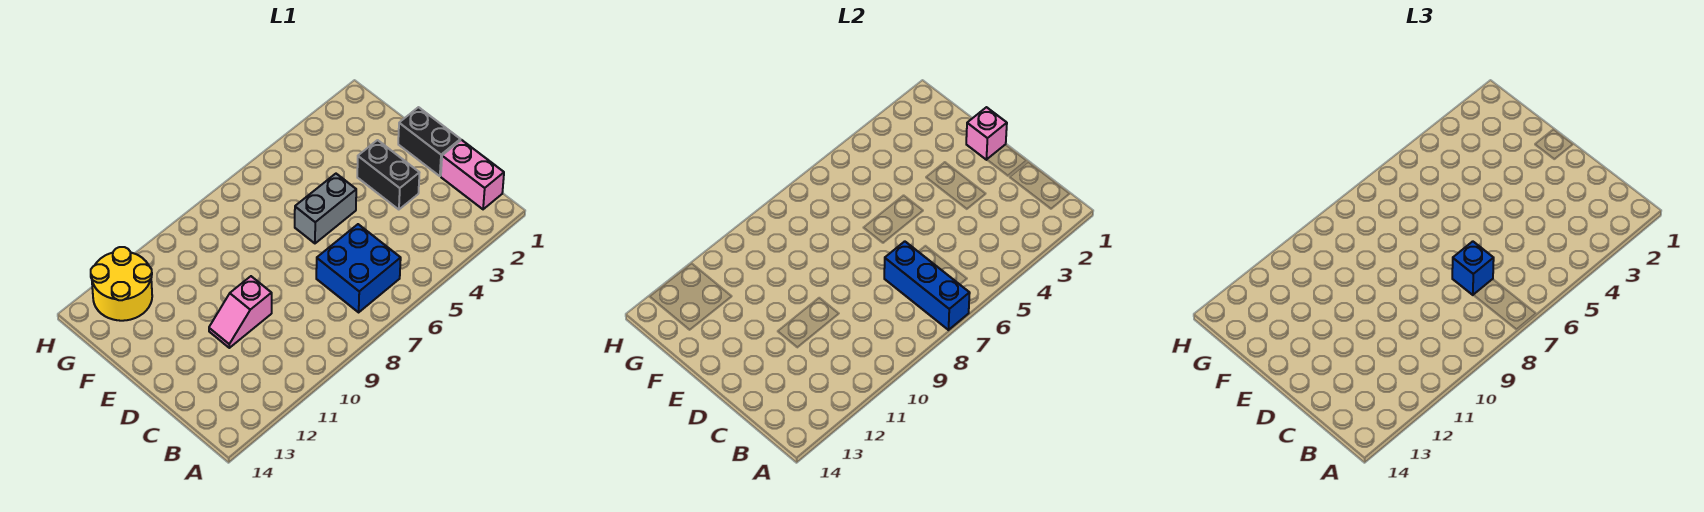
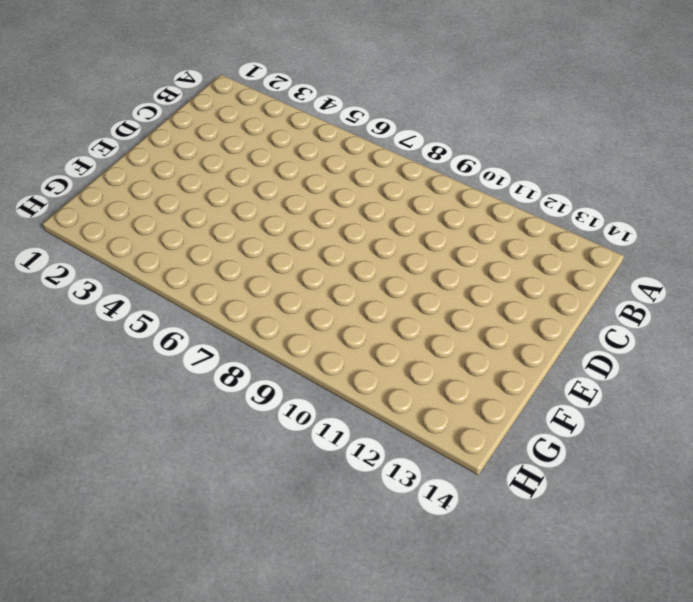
none -> pink 1x2 brick [441,140,504,209]
none -> blue 2x2 brick [316,224,401,312]

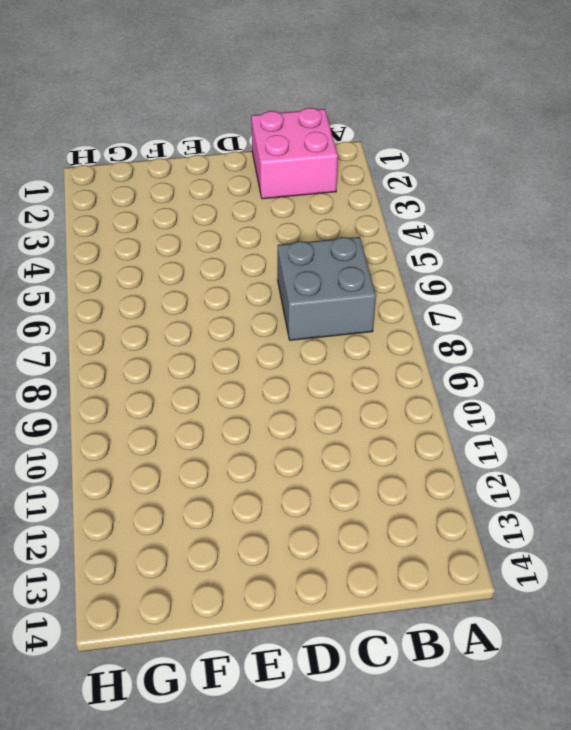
pink 2x2 brick [251,108,338,199] -> pink 1x2 brick [441,140,504,209]
grey 2x2 brick [278,237,376,340] -> blue 2x2 brick [316,224,401,312]
none -> black 1x2 brick [398,107,460,176]
none -> black 1x2 brick [357,140,419,210]

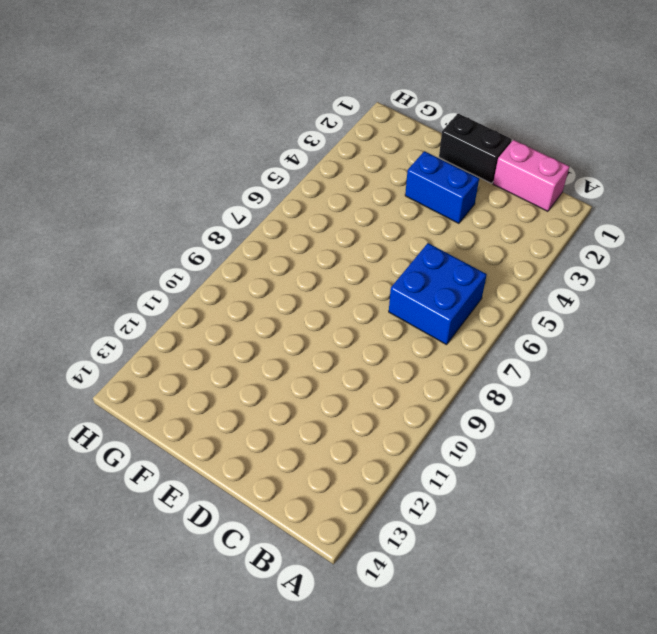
blue 1x2 brick [405,151,479,223] -> black 1x2 brick [357,140,419,210]
none -> pink 1x2 slope [209,276,272,348]
none -> grey 1x2 brick [295,174,356,243]

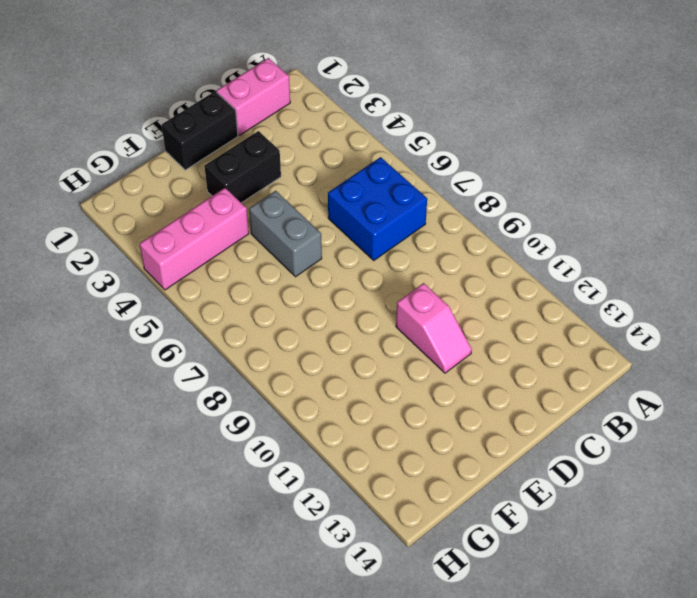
pink 1x3 brick [140,188,249,290] -> none
none -> yellow 2x2 round brick [91,247,152,321]
none -> blue 1x3 brick [884,241,970,330]

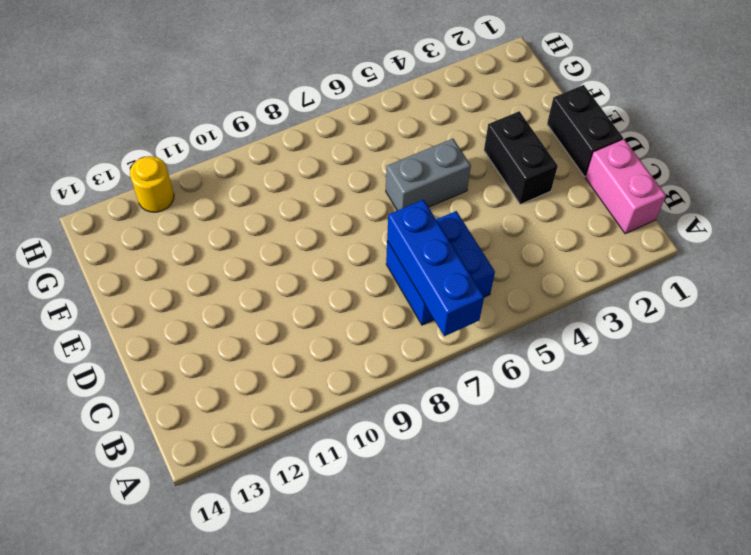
yellow 1x1 round brick [130,156,174,212] -> yellow 2x2 round brick [91,247,152,321]
none -> pink 1x2 slope [209,276,272,348]
none -> pink 1x1 brick [966,107,1007,160]

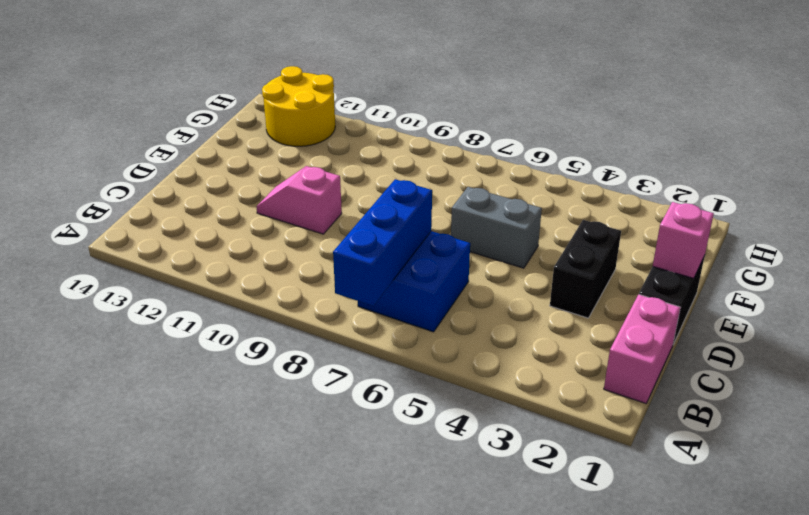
none -> blue 1x1 brick [1452,241,1494,295]

